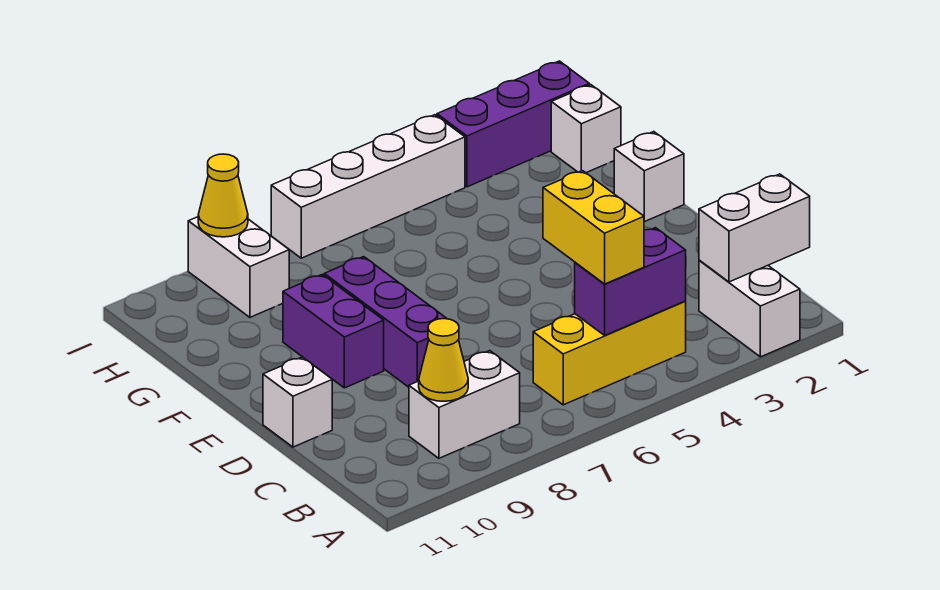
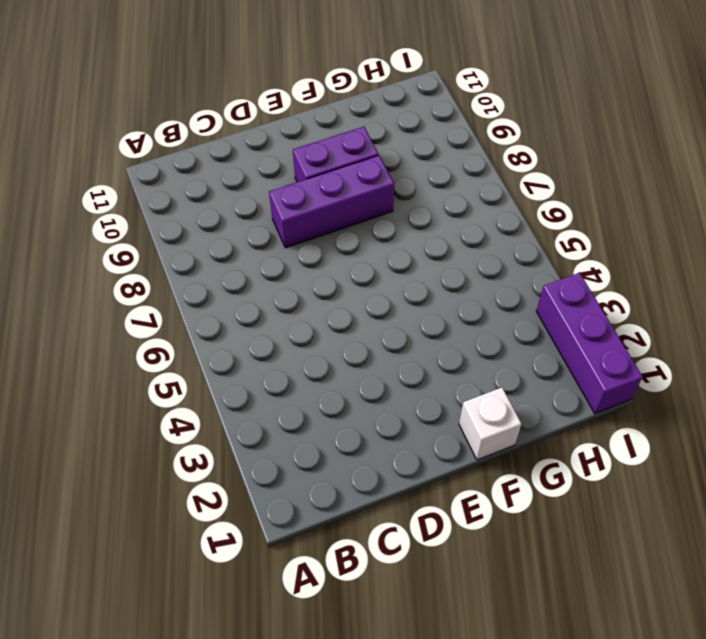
none -> white 1x2 brick [699,260,800,357]
none -> yellow 1x3 brick [533,301,686,405]
none -> white 1x2 brick [409,351,520,458]

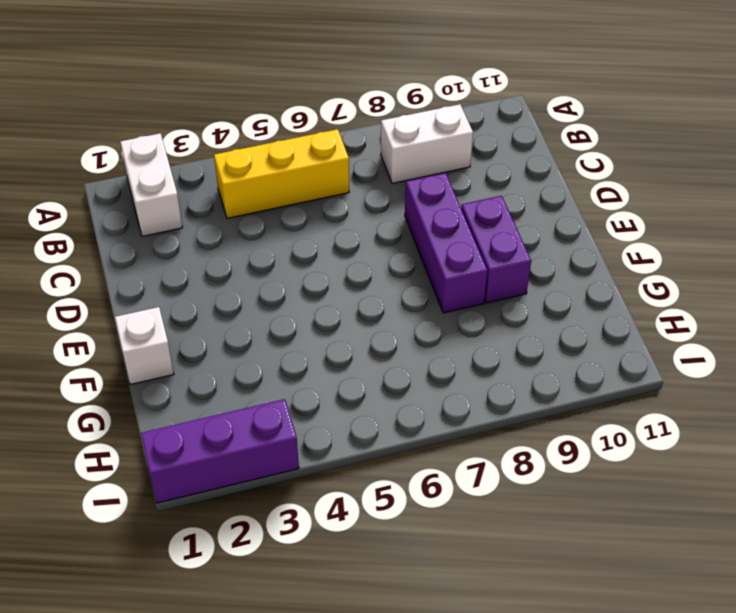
none -> white 1x1 brick [263,357,332,447]
none -> white 1x1 brick [551,85,621,173]
none -> white 1x2 brick [188,217,289,317]

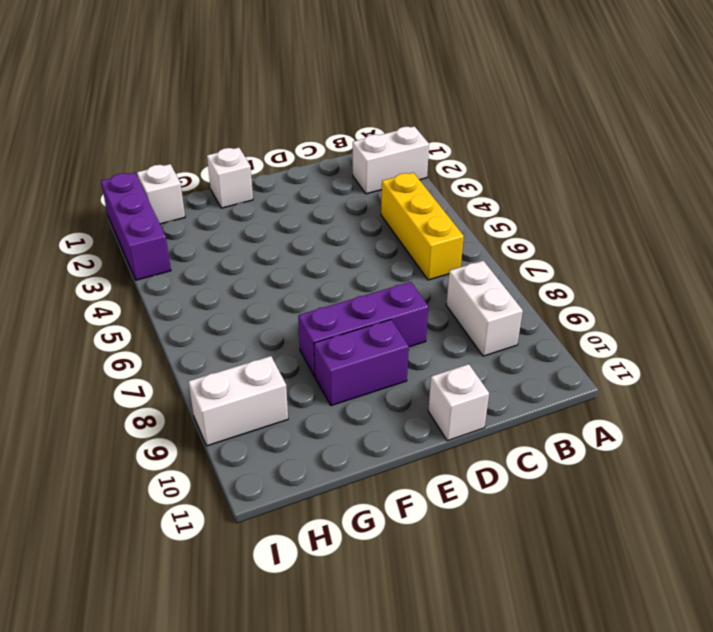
none -> white 1x4 brick [271,115,465,258]
none -> white 1x2 brick [699,174,810,282]
none -> purple 1x2 brick [575,228,686,335]

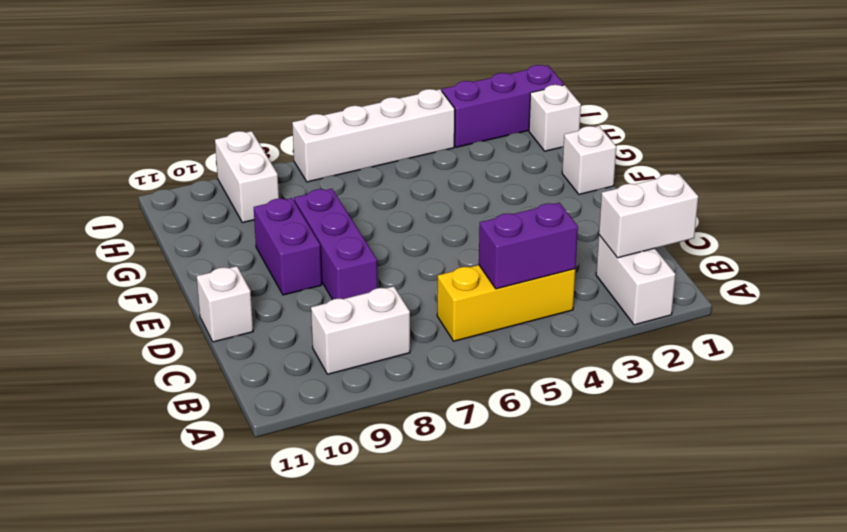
none -> yellow 1x1 cone [419,319,468,401]
none -> yellow 1x1 cone [198,154,248,237]
none -> yellow 1x2 brick [543,171,644,284]

